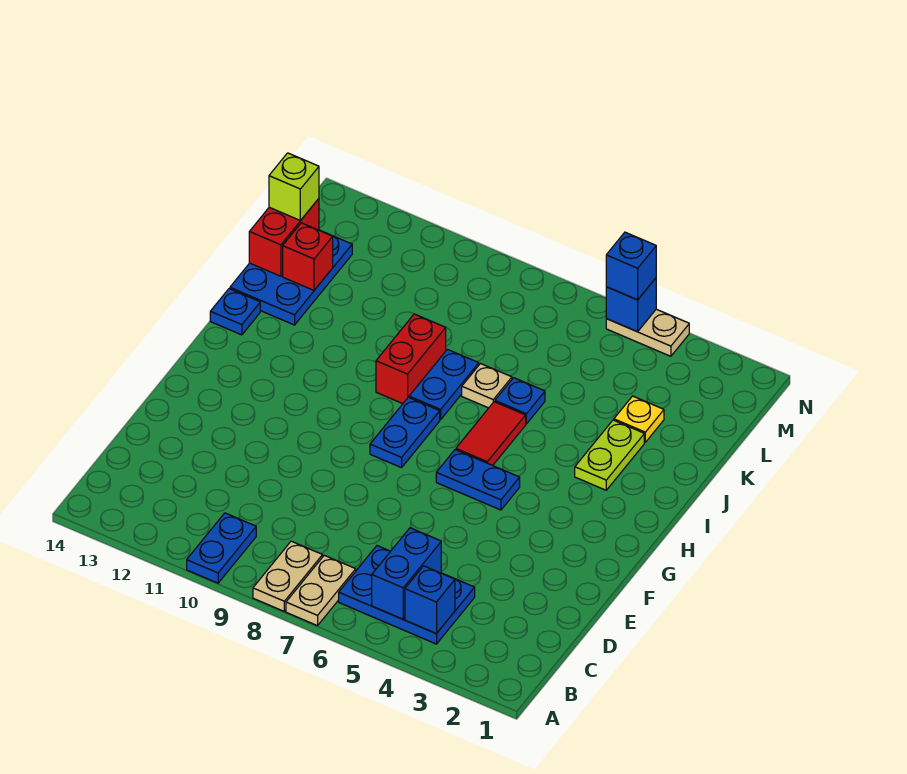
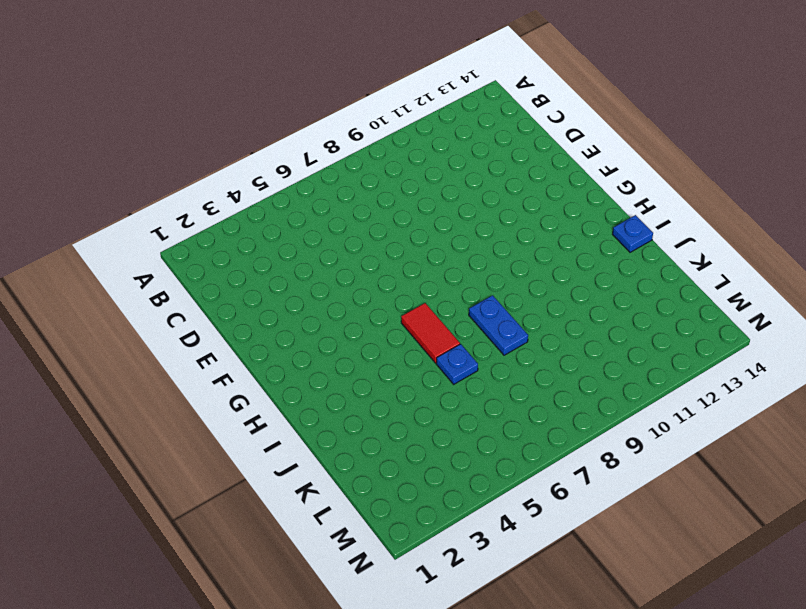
none -> tan 1x2 plate [286,555,356,626]
none -> tan 1x2 plate [253,541,323,611]
none -> blue 1x2 plate [187,513,256,583]

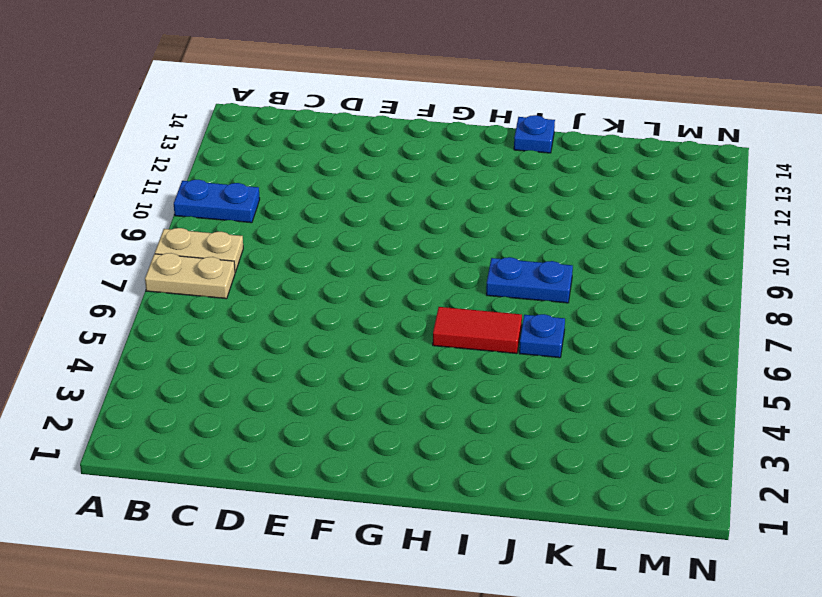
none -> blue 2x3 plate [339,546,475,644]
none -> blue 1x2 plate [436,450,520,510]
none -> blue 1x2 plate [370,397,440,468]

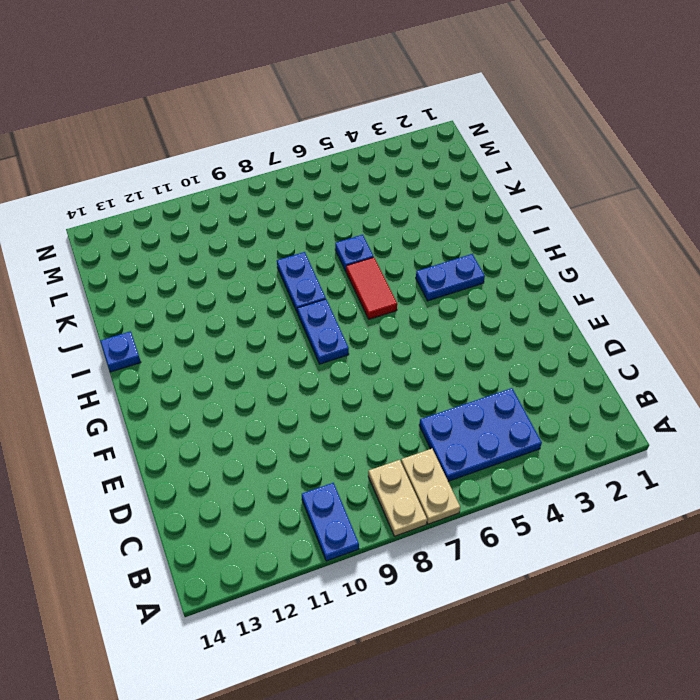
blue 1x2 plate [416,254,485,301] -> blue 1x2 plate moved to [436,450,520,510]
none -> lime 1x2 plate [575,420,644,490]
none -> red 1x2 brick [376,314,446,404]
none -> tan 1x1 plate [462,364,512,408]

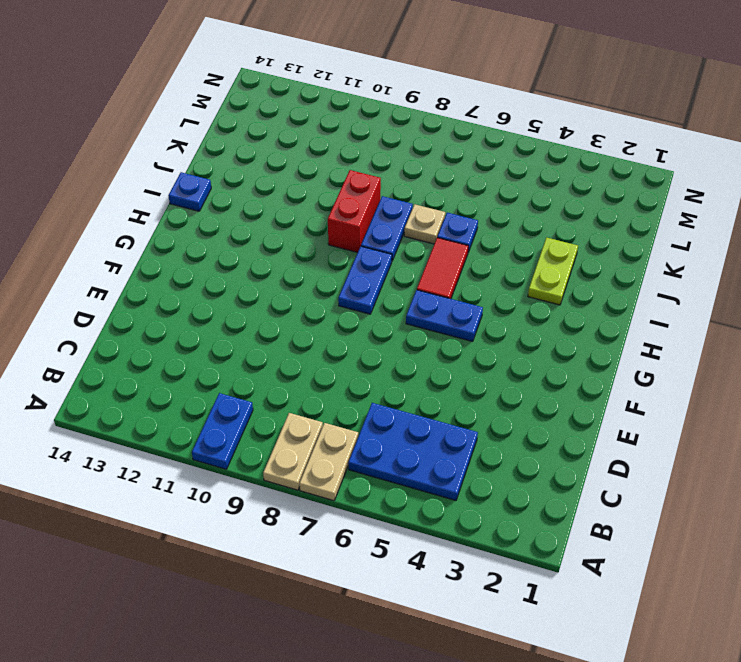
none -> blue 2x3 plate [230,231,352,325]
none -> yellow 1x1 plate [614,396,664,442]
none -> tan 1x2 plate [606,309,689,356]

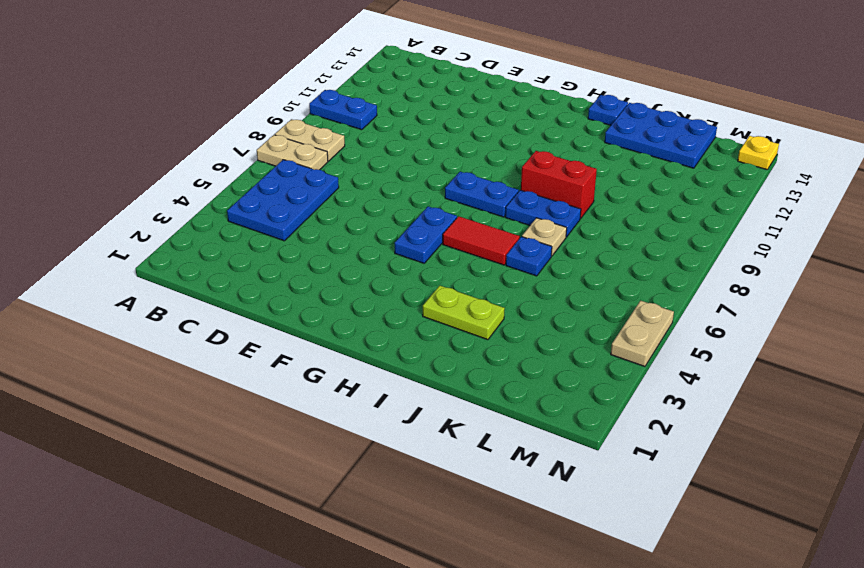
yellow 1x1 plate [738,136,779,170] -> yellow 1x1 plate moved to [614,396,664,442]
none -> blue 1x1 brick [405,566,455,634]
none -> blue 1x2 brick [372,528,441,619]
none -> red 1x1 brick [283,223,333,290]

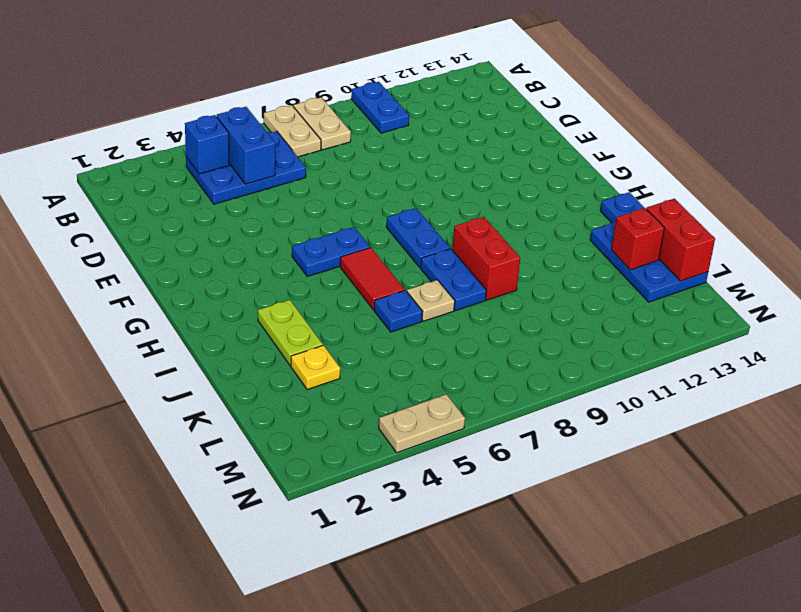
none -> blue 1x1 brick [606,278,656,332]
none -> lime 1x1 brick [269,153,319,221]
none -> blue 1x1 brick [606,232,656,300]

